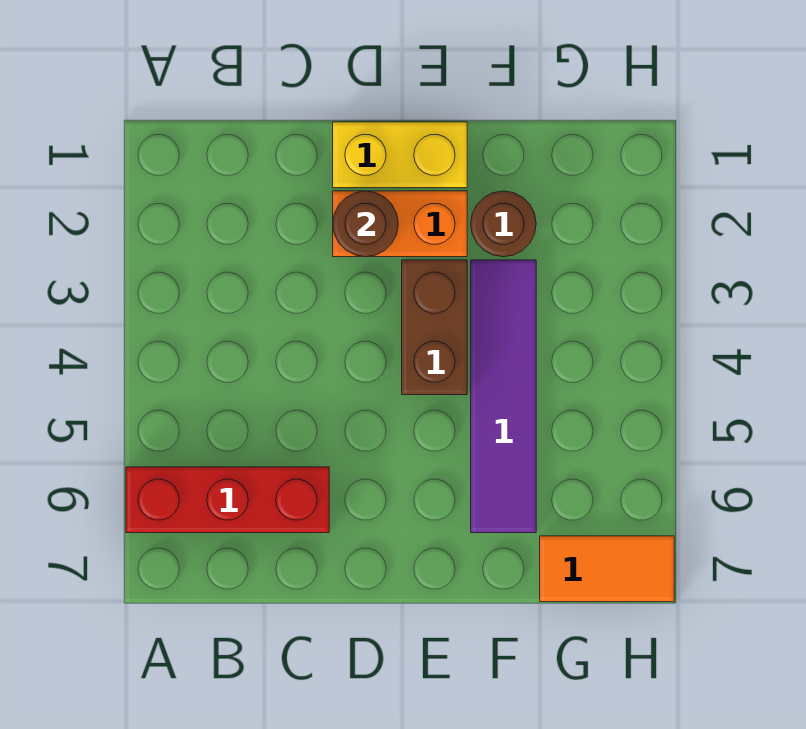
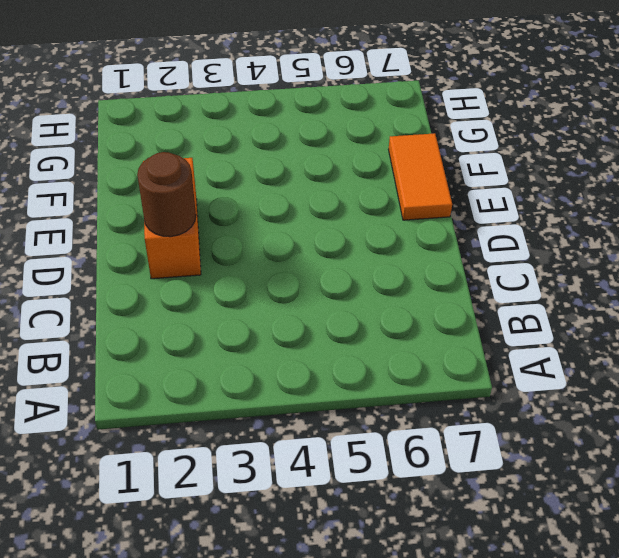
orange 1x2 tile [389,133,452,220] -> orange 1x2 tile moved to [540,536,674,602]
none -> red 1x3 brick [126,467,329,533]
none -> yellow 1x2 brick [333,122,467,188]

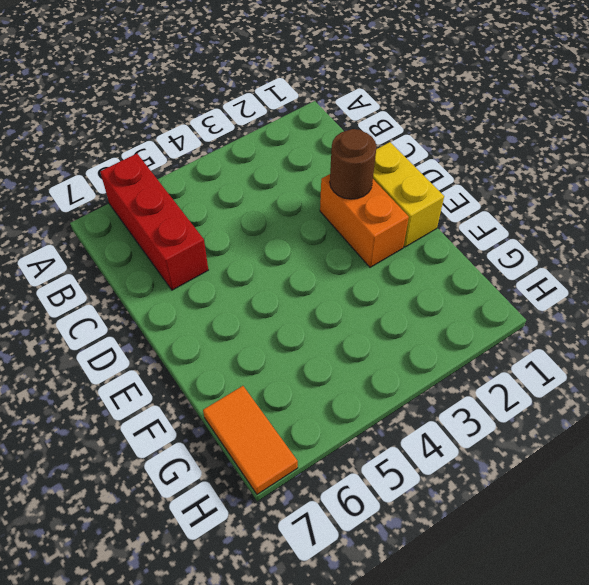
none -> brown 1x2 brick [402,260,467,395]
none -> brown 1x1 round brick [471,191,536,257]

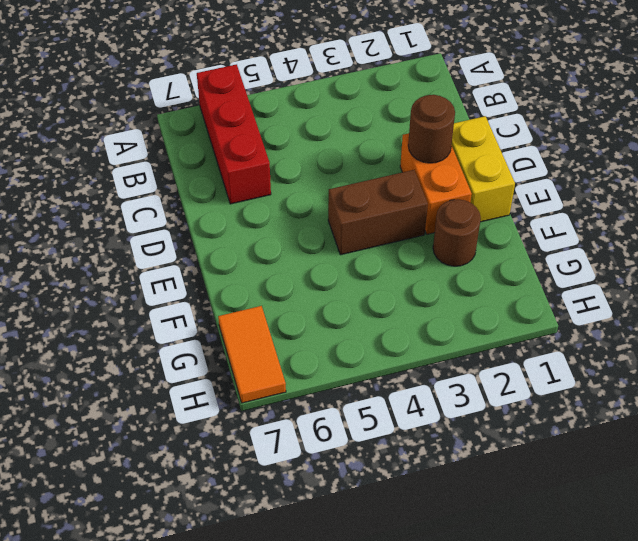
none -> purple 1x4 tile [471,260,536,533]

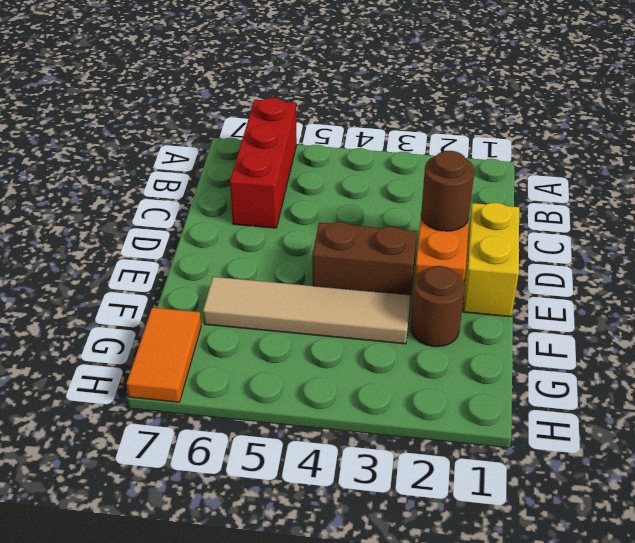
tan 1x4 tile [203,277,411,344] -> purple 1x4 tile [471,260,536,533]

